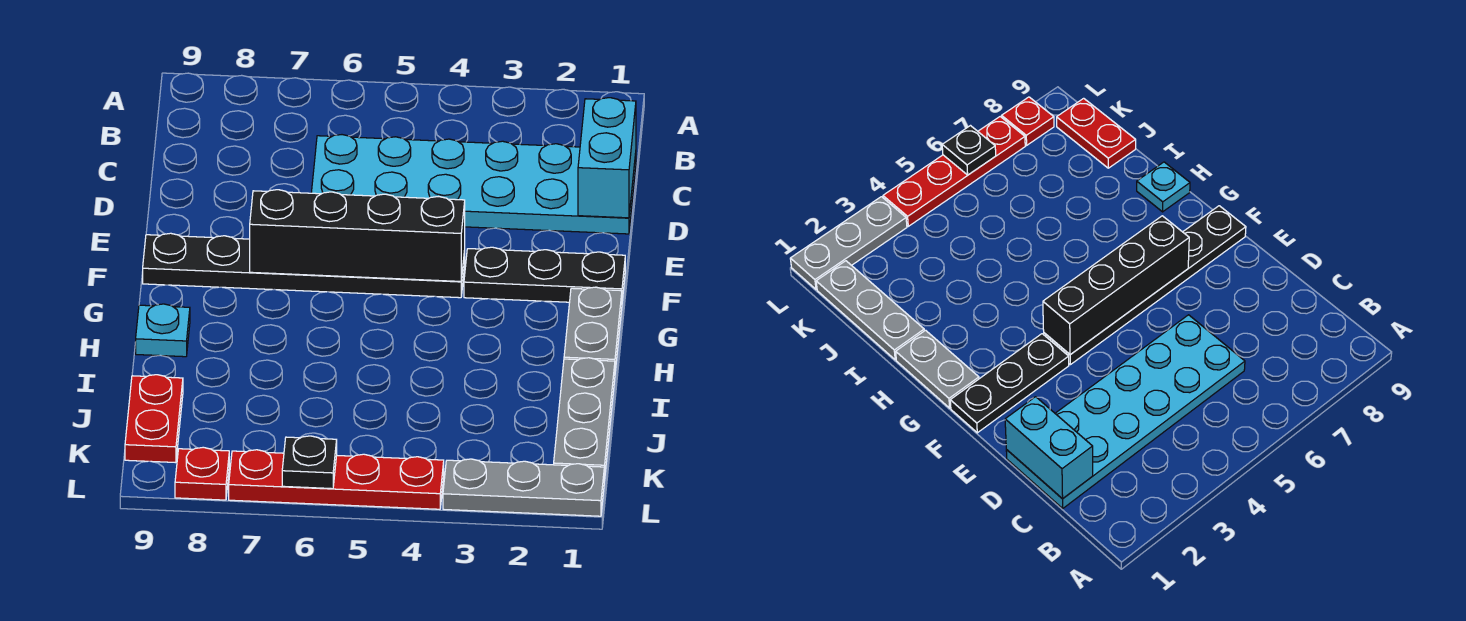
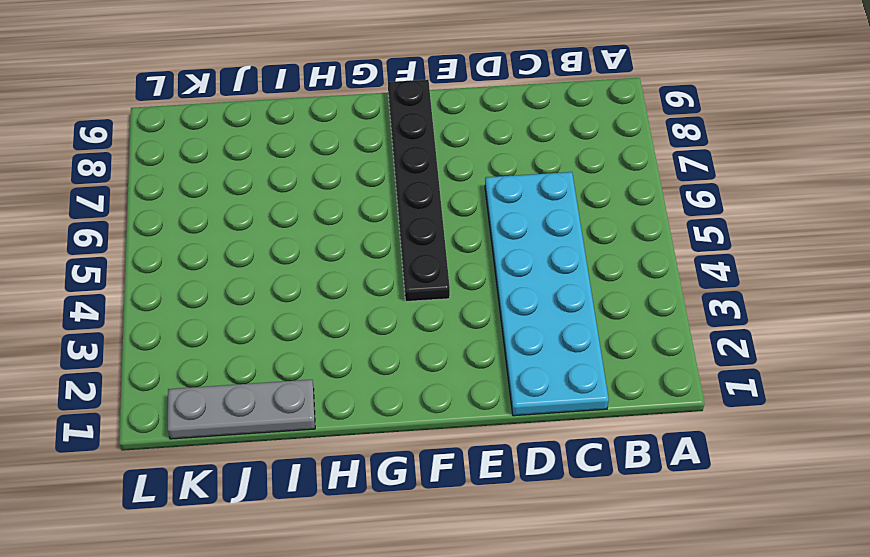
none -> black 1x3 plate [464,247,625,302]
none -> grey 1x2 plate [564,287,622,371]
none -> cyan 1x1 plate [136,304,190,357]

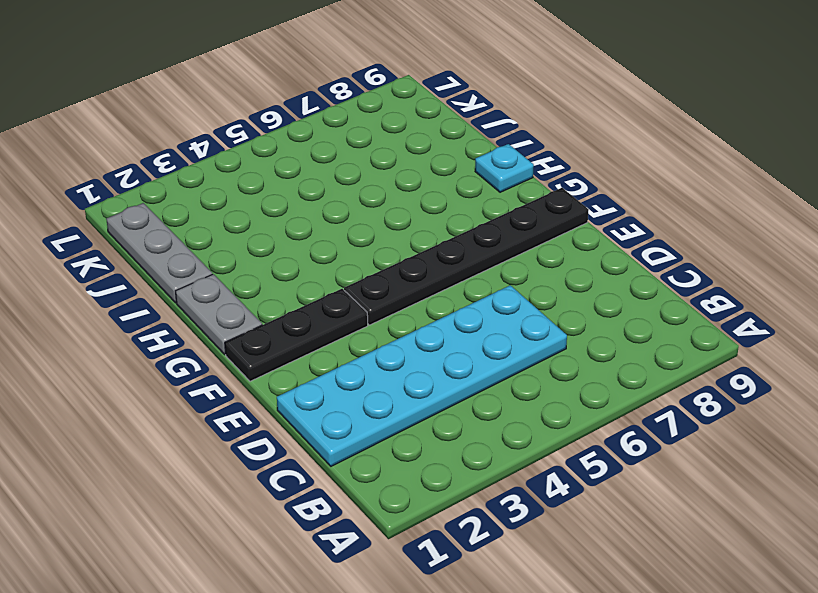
none -> red 1x2 plate [125,375,183,463]
none -> grey 1x3 plate [443,459,604,516]
none -> red 1x4 plate [229,450,444,509]

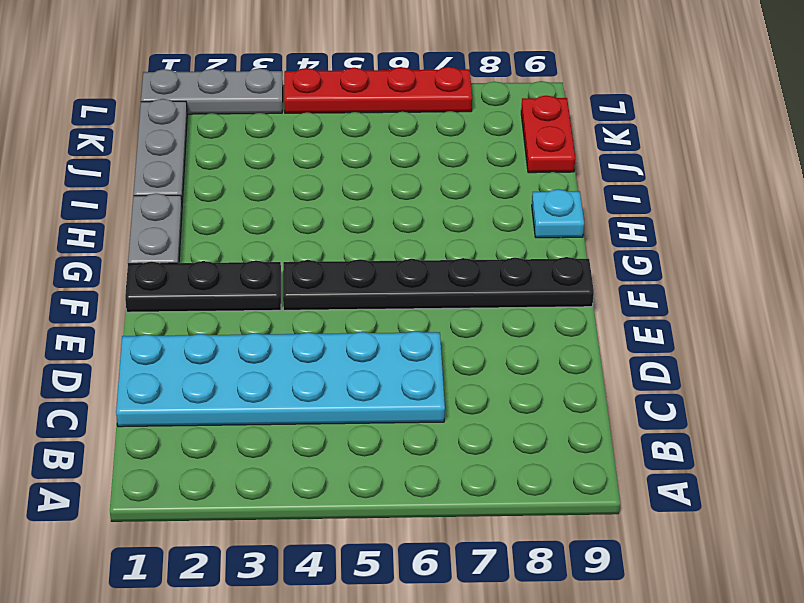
none -> red 1x1 plate [175,447,229,500]
none -> cyan 1x2 brick [578,98,636,218]
none -> black 1x4 brick [250,190,465,281]

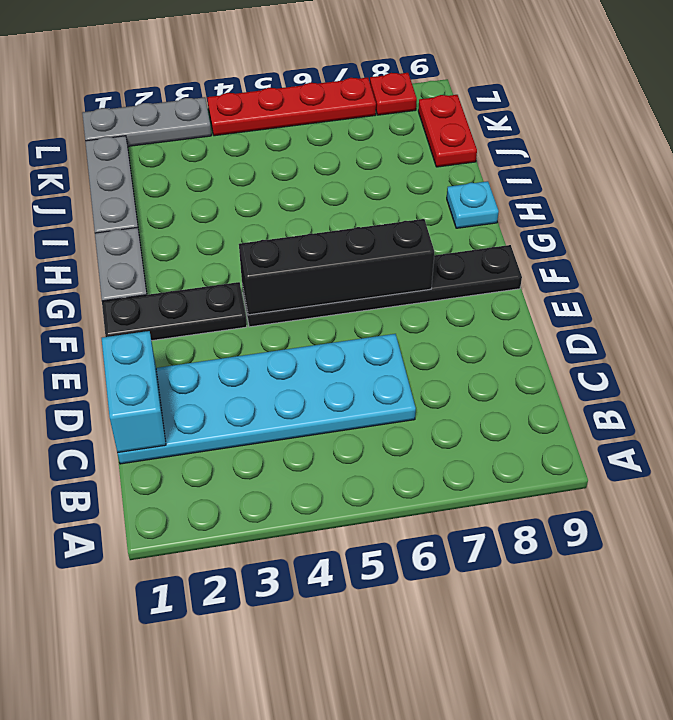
none -> black 1x1 plate [282,436,337,489]

